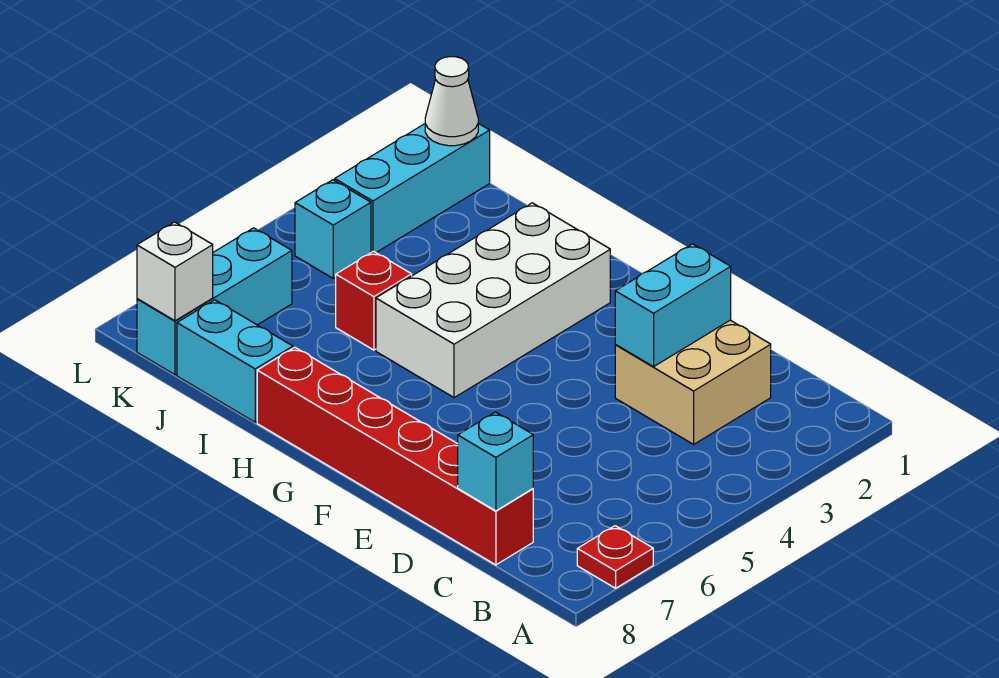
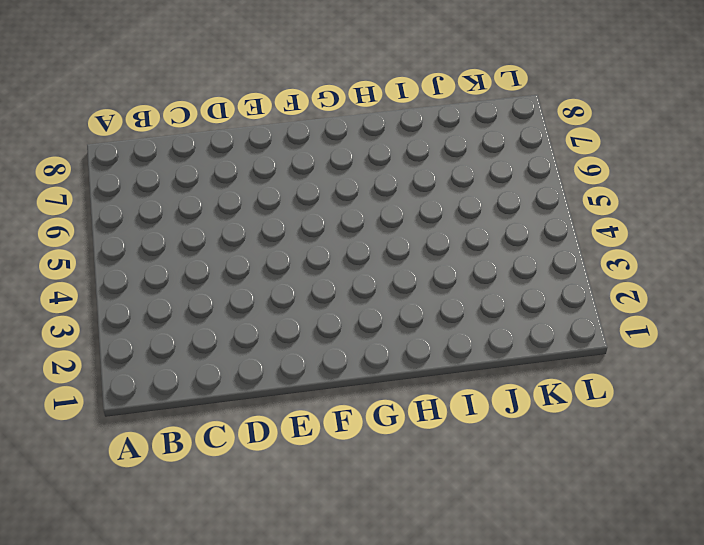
none -> red 1x1 plate [577,526,653,588]
none -> tan 2x2 brick [615,320,771,444]
none -> red 1x6 brick [257,347,533,565]

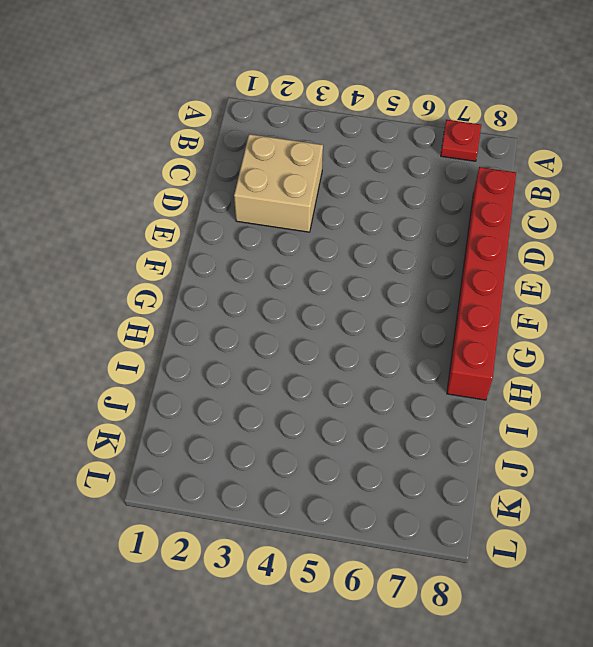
none -> white 2x4 brick [376,203,610,398]
none -> red 1x1 brick [336,251,412,350]
none -> cyan 1x2 brick [177,300,293,422]

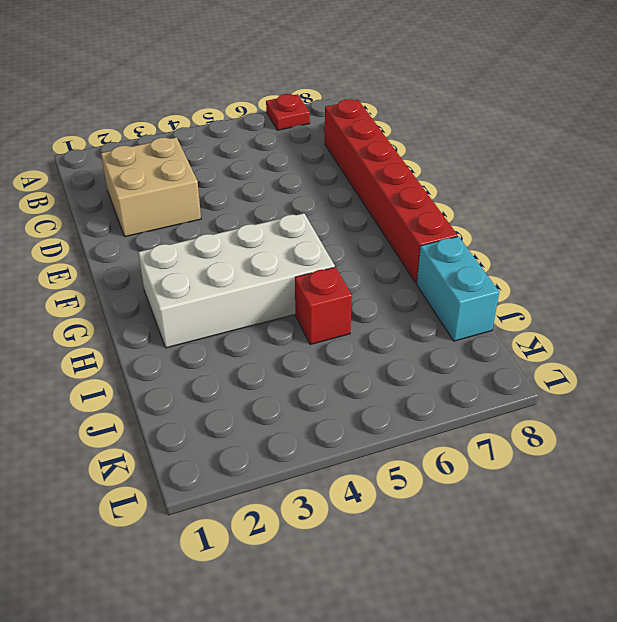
none -> cyan 1x3 brick [335,123,490,252]
none -> cyan 1x1 brick [295,180,371,278]
none -> cyan 1x3 brick [137,228,292,375]

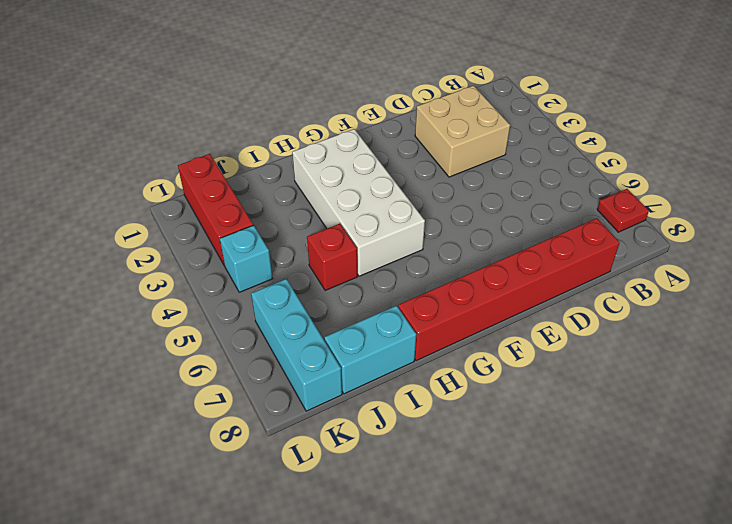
red 1x3 brick [178,154,253,266] -> cyan 1x3 brick [335,123,490,252]
none -> cyan 1x1 brick [458,412,533,511]
none -> cyan 1x2 brick [615,244,731,367]
none -> white 1x1 cone [425,57,478,146]

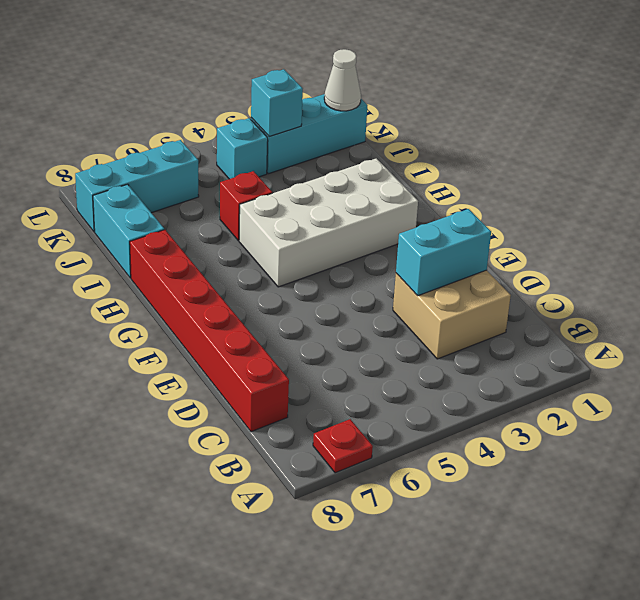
cyan 1x1 brick [251,69,303,137] -> cyan 1x1 brick moved to [458,412,533,511]
none -> white 1x1 brick [137,222,213,321]

